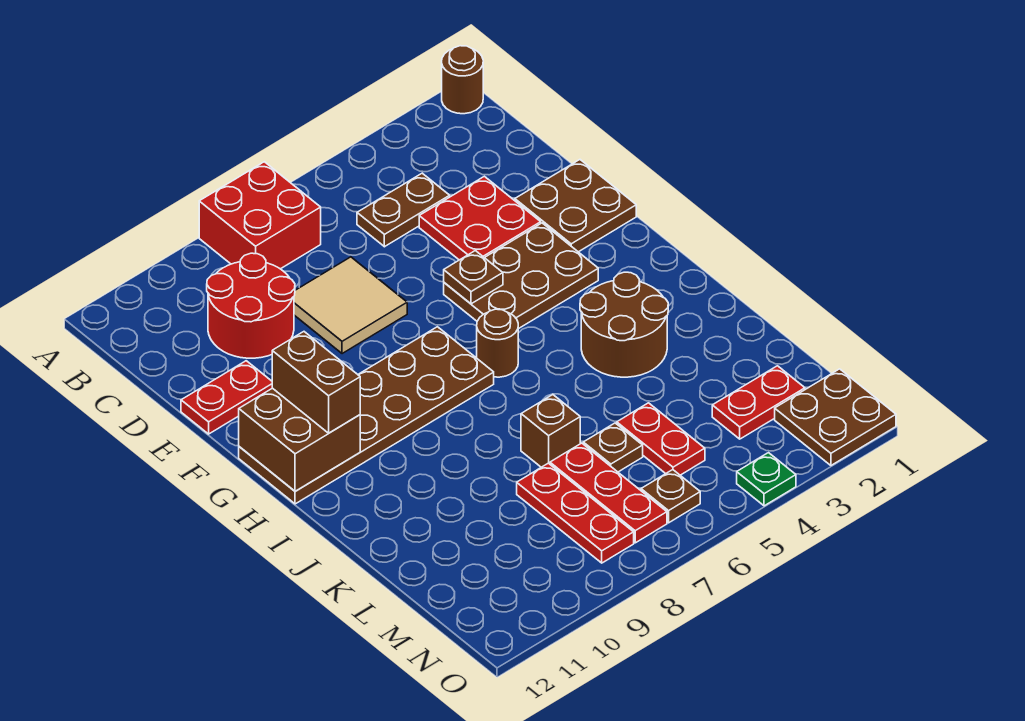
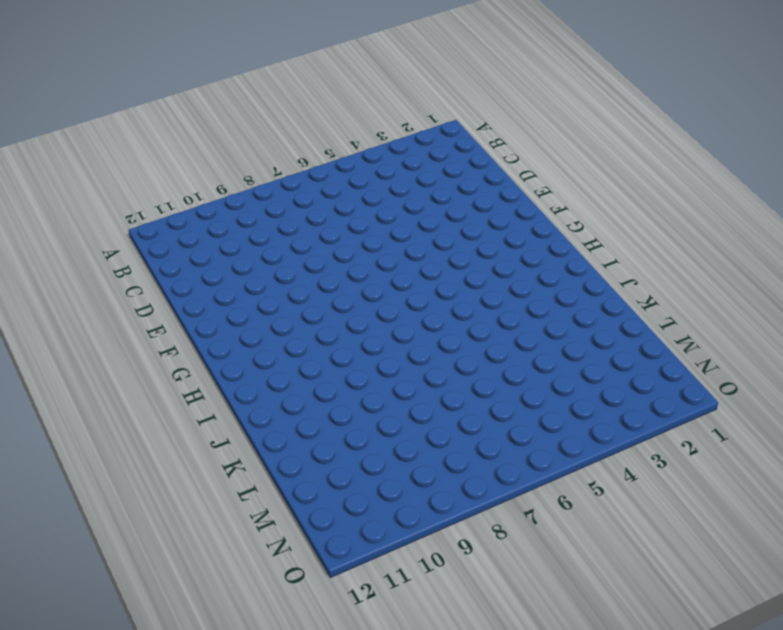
none -> brown 1x1 round brick [442,46,483,114]
none -> red 2x2 brick [199,162,321,269]
none -> brown 1x2 plate [357,173,450,247]

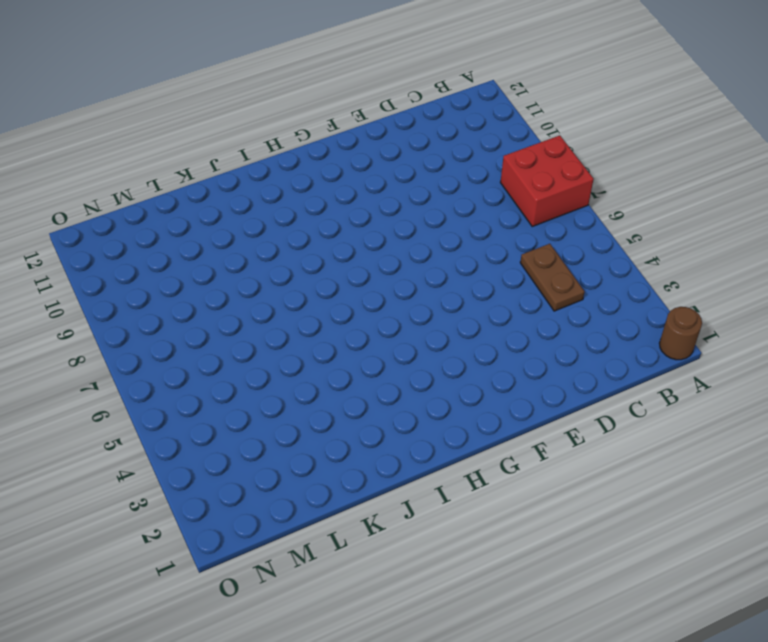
none -> red 2x2 round brick [207,253,295,358]
none -> red 2x2 plate [419,176,541,260]
none -> tan 2x2 tile [294,257,407,354]

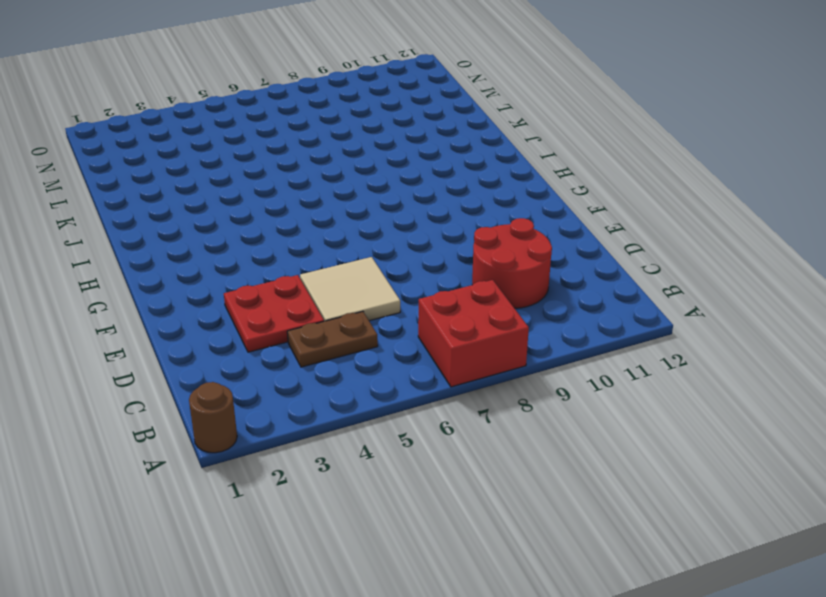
tan 2x2 tile [300,257,400,321] -> tan 2x2 tile moved to [294,257,407,354]
none -> brown 2x2 plate [515,160,636,252]
none -> red 1x2 plate [181,361,272,434]
none -> brown 2x3 plate [444,223,598,329]

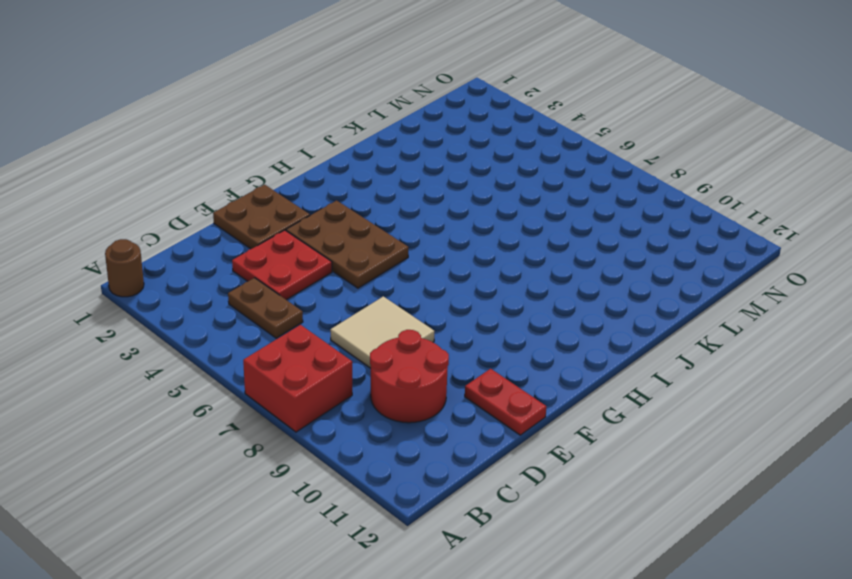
none -> brown 2x6 plate [239,327,494,504]
none -> brown 1x1 round brick [477,309,518,377]
none -> brown 2x2 round brick [580,272,668,377]

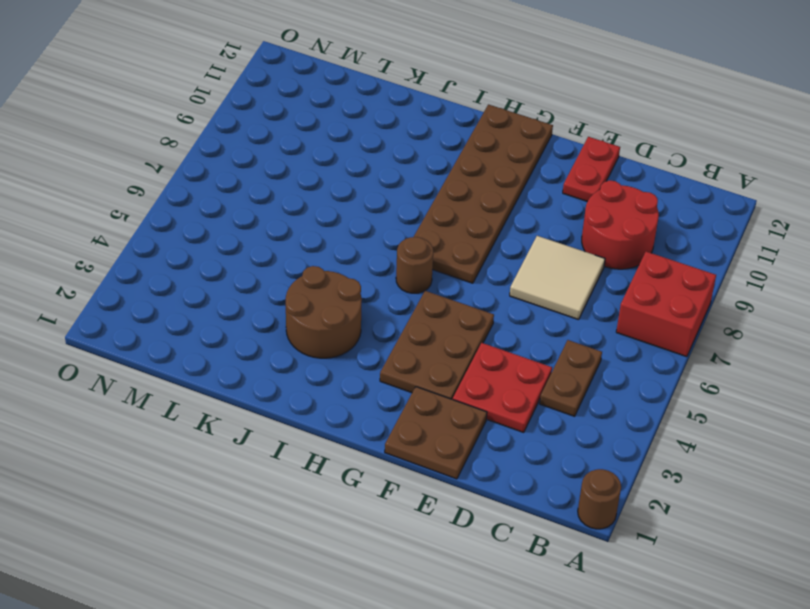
none -> brown 1x1 brick [521,395,580,467]
none -> red 1x2 plate [617,403,705,475]
none -> brown 1x1 plate [583,423,643,472]

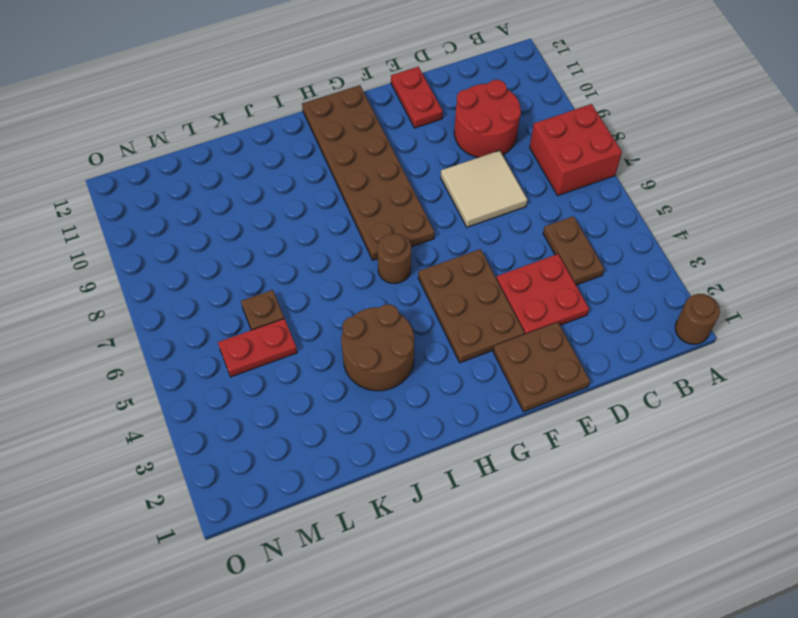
none -> brown 1x1 brick [521,395,580,467]
none -> red 1x3 plate [550,443,667,543]
none -> red 1x3 plate [517,463,634,563]

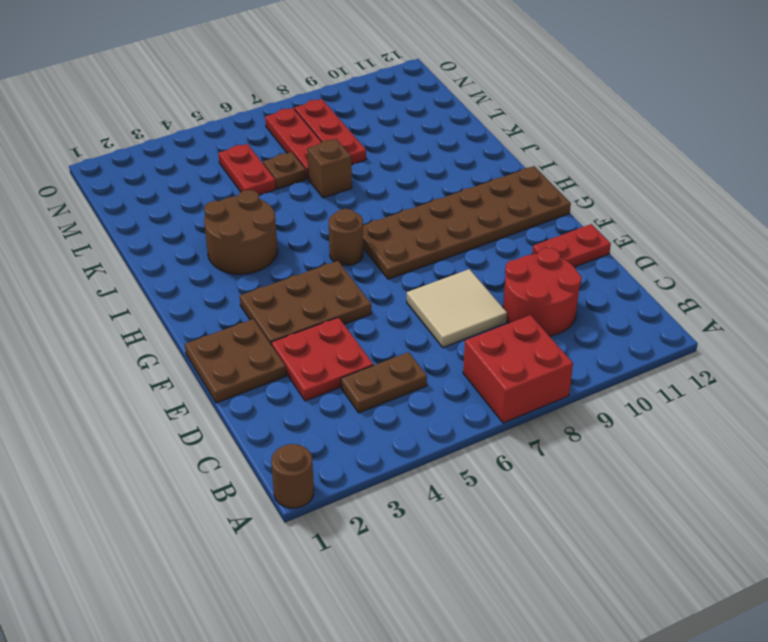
none -> red 1x2 plate [712,366,805,439]
none -> brown 2x2 plate [775,369,896,465]
none -> brown 1x1 plate [641,470,700,523]

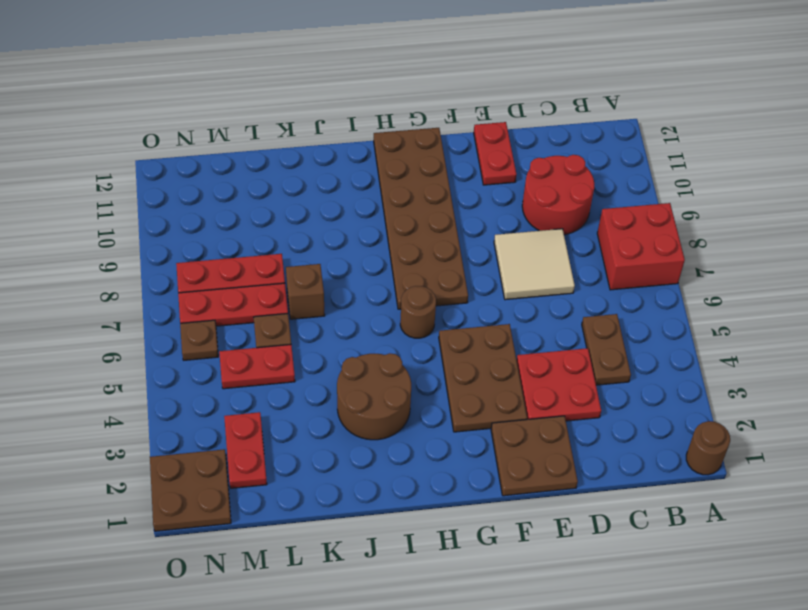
none -> green 1x1 plate [737,453,796,506]
none -> brown 1x1 plate [444,251,503,304]
none -> brown 2x2 brick [239,388,360,491]

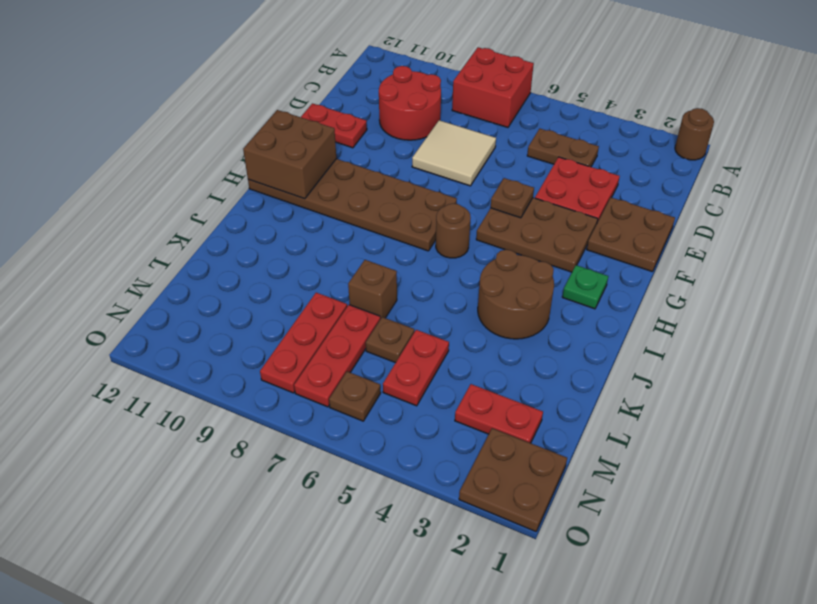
green 1x1 plate [562,265,608,309] -> green 1x1 plate moved to [737,453,796,506]
none -> brown 1x2 brick [272,332,360,433]

